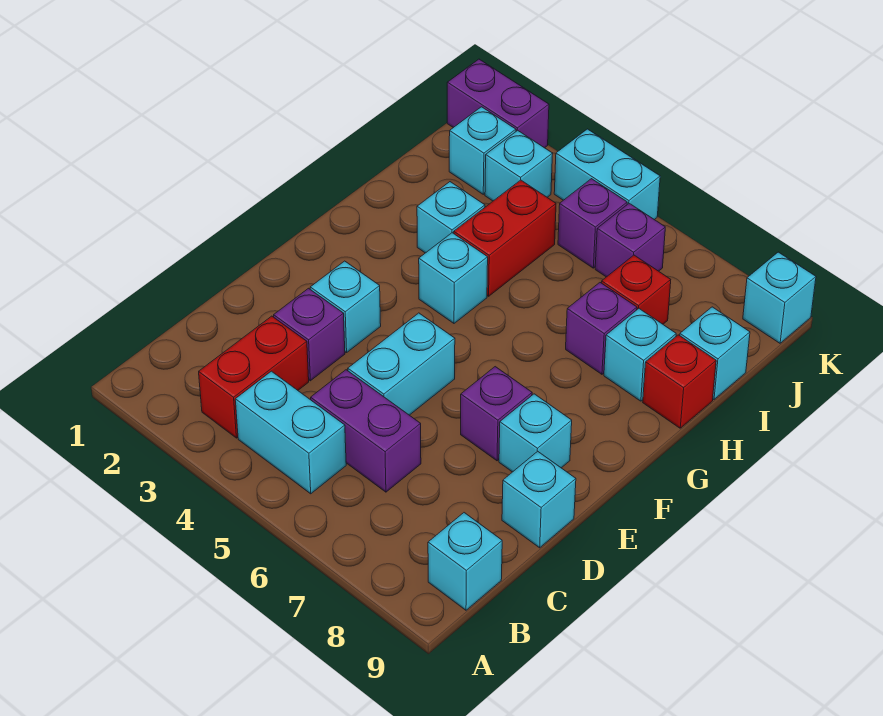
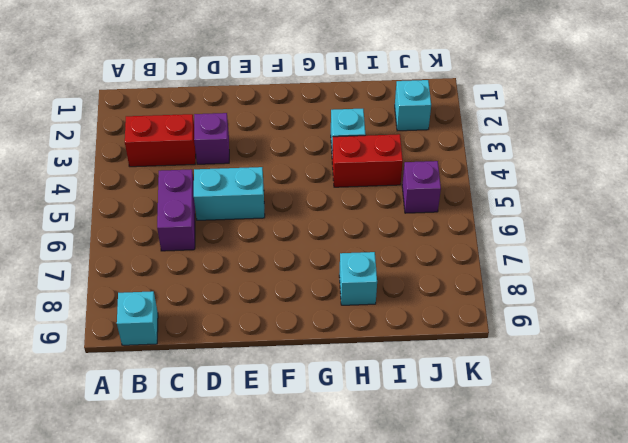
none -> cyan 1x2 brick [235,371,346,494]
none -> cyan 1x1 brick [502,451,576,548]
none -> cyan 1x1 brick [310,261,381,353]

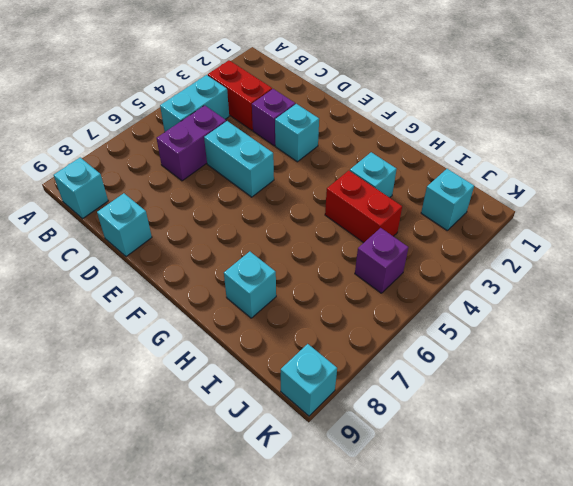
none -> purple 1x1 brick [461,367,532,461]
none -> cyan 1x1 brick [499,394,572,472]
none -> cyan 1x1 brick [419,233,488,323]

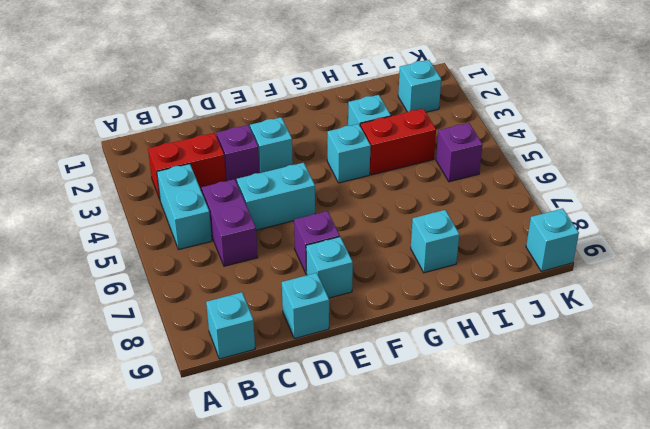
none -> purple 1x1 brick [566,283,637,374]
none -> red 1x1 brick [643,335,716,428]
none -> red 1x1 brick [602,255,671,324]

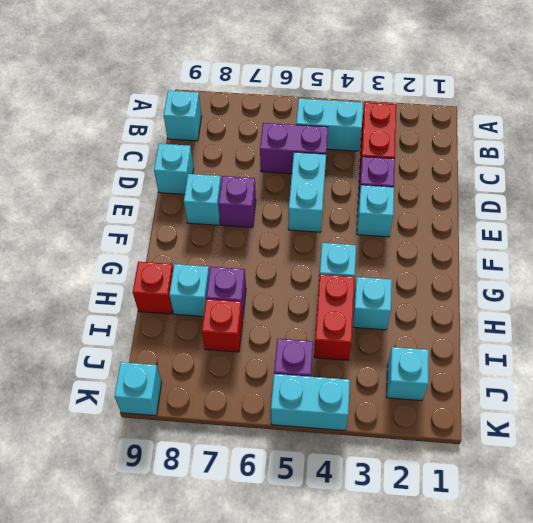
none -> cyan 1x1 brick [680,307,750,400]
none -> cyan 1x1 brick [485,130,553,201]
none -> purple 1x1 brick [595,203,665,277]

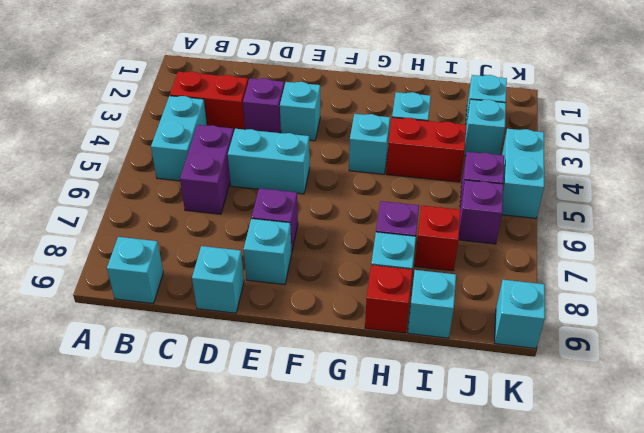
none -> purple 1x2 brick [447,59,549,148]

